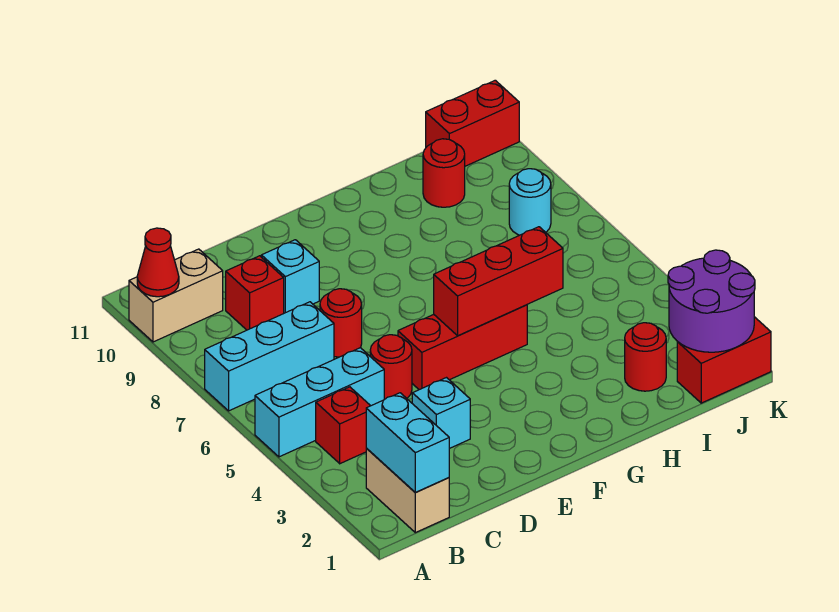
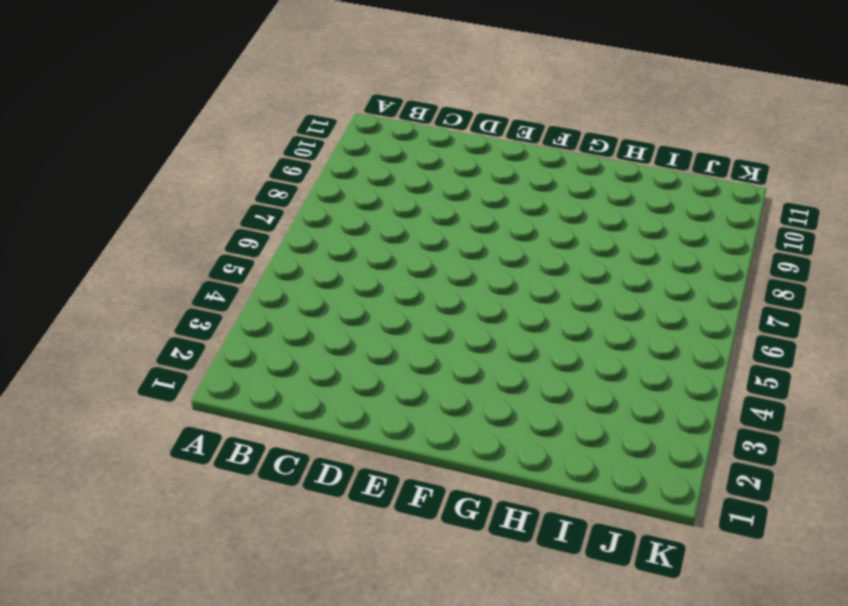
none -> cyan 1x3 brick [255,348,384,457]
none -> cyan 1x3 brick [205,302,334,411]
none -> tan 1x2 brick [129,249,223,342]

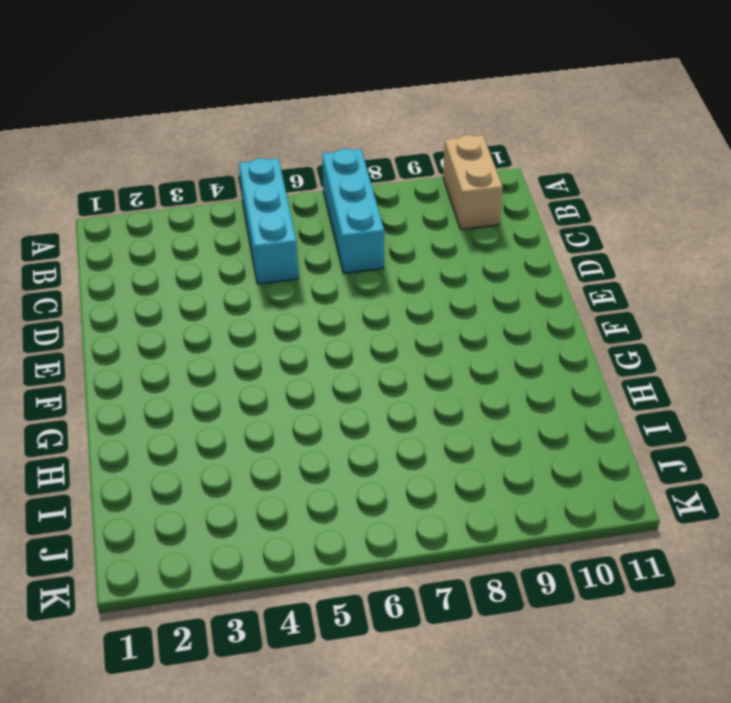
none -> tan 1x2 brick [366,448,449,533]
none -> red 1x1 brick [316,387,370,464]
none -> red 1x1 brick [226,256,284,330]

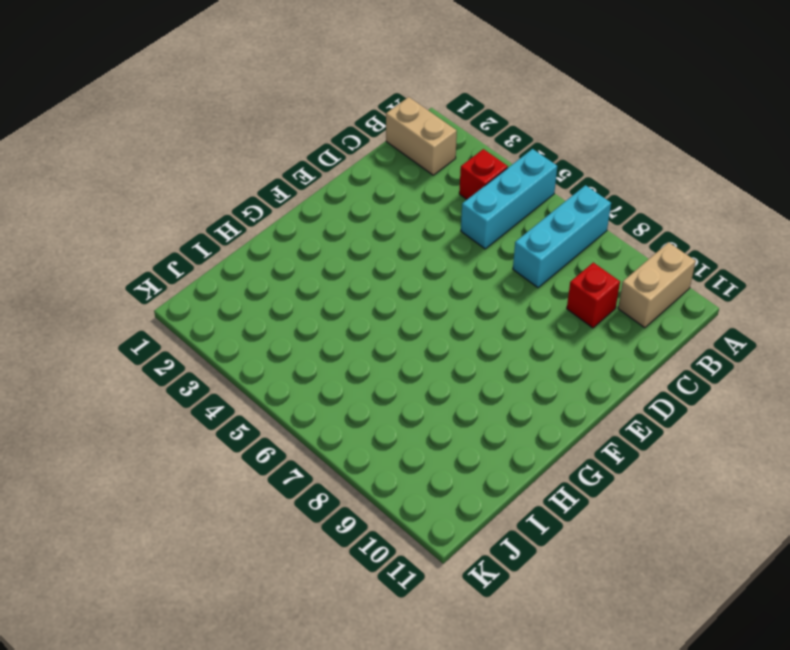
none -> cyan 1x1 brick [412,378,470,449]
none -> red 1x1 round brick [370,335,412,400]
none -> red 1x1 round brick [320,289,362,357]

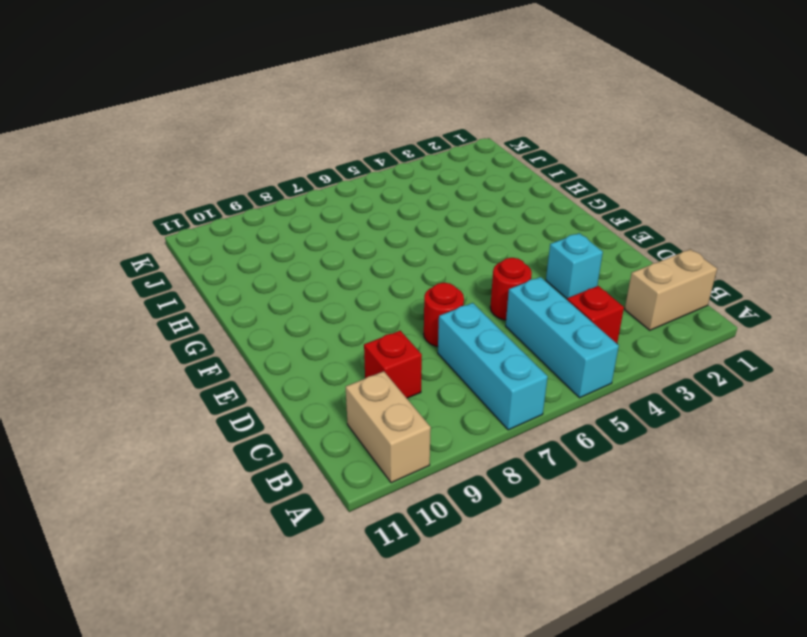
none -> cyan 1x1 brick [261,240,319,313]
none -> red 1x3 brick [398,305,527,390]
none -> red 1x1 round brick [625,323,666,391]

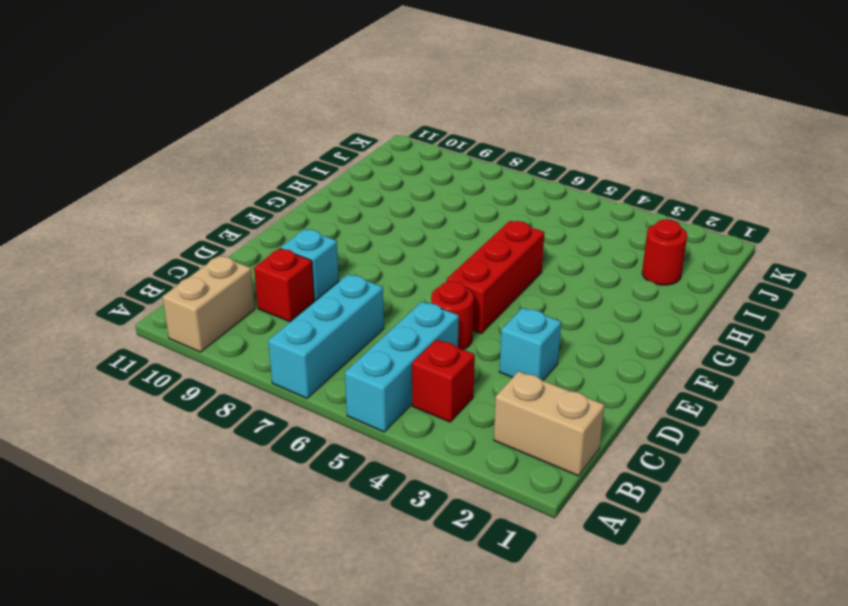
none -> red 1x1 round brick [320,289,362,357]
none -> red 1x1 round brick [423,139,465,207]
none -> red 1x2 brick [677,317,771,403]

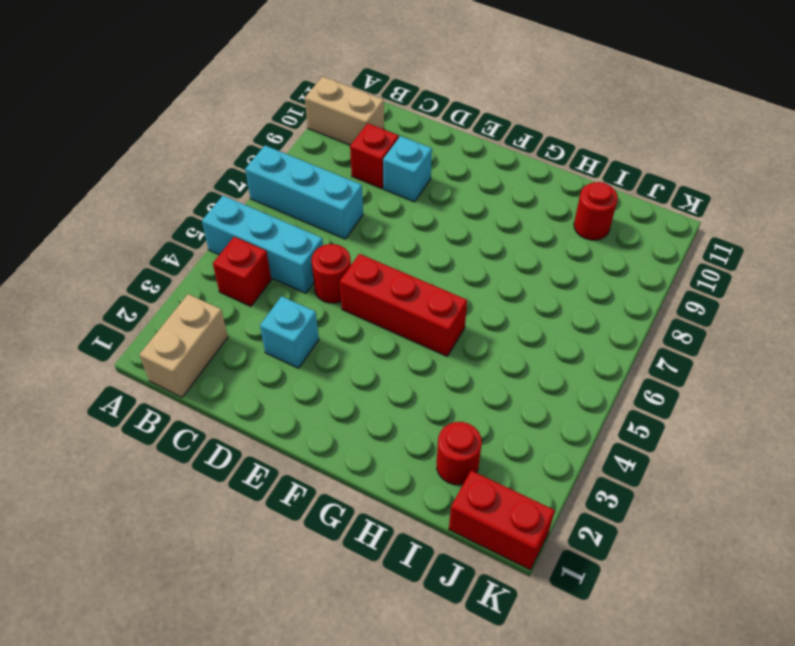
none -> red 1x1 round brick [320,289,362,357]
none -> cyan 1x1 round brick [509,169,551,235]
none -> red 1x2 brick [426,80,519,166]

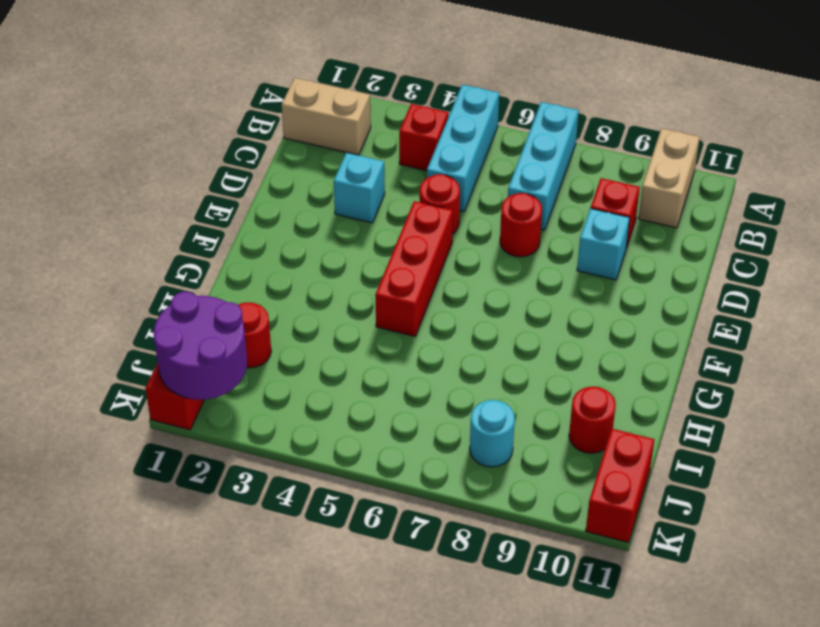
none -> red 1x1 cone [137,228,179,297]
none -> cyan 1x2 brick [366,393,449,492]
none -> red 1x3 brick [434,227,563,336]

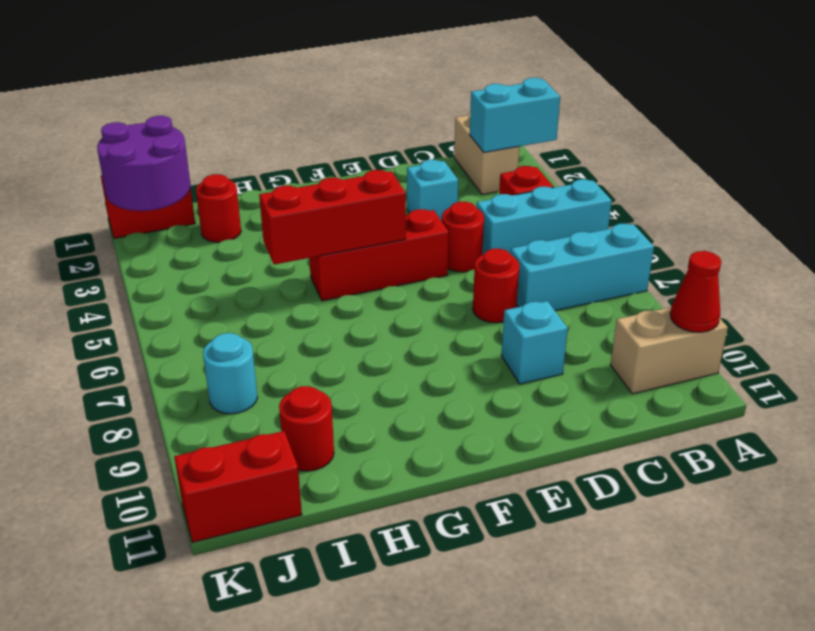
cyan 1x2 brick [470,78,560,152] -> cyan 1x2 brick turned to [366,393,449,492]
none -> red 1x1 brick [226,256,284,330]

